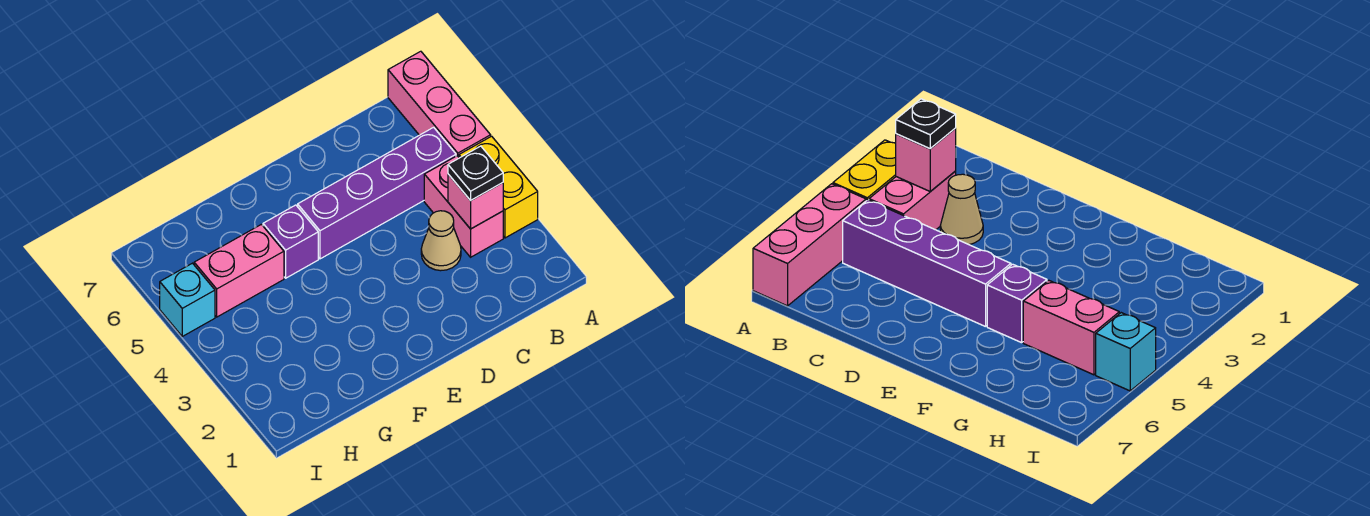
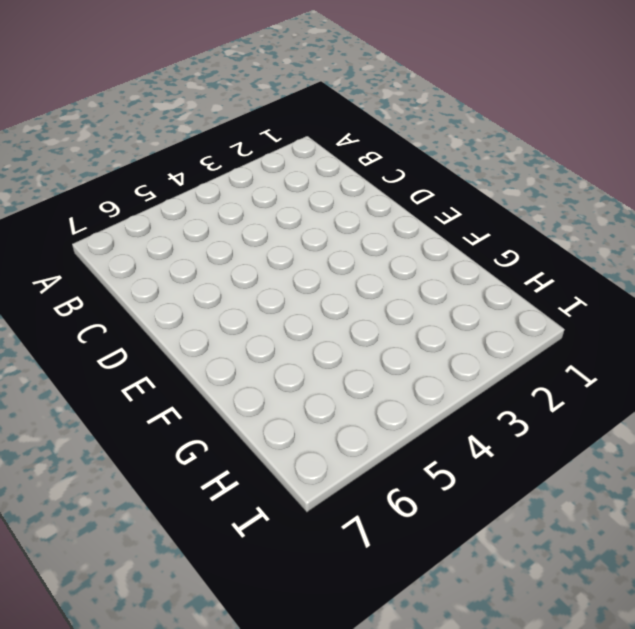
none -> yellow 1x2 brick [459,136,538,238]
none -> pink 1x3 brick [388,51,491,157]

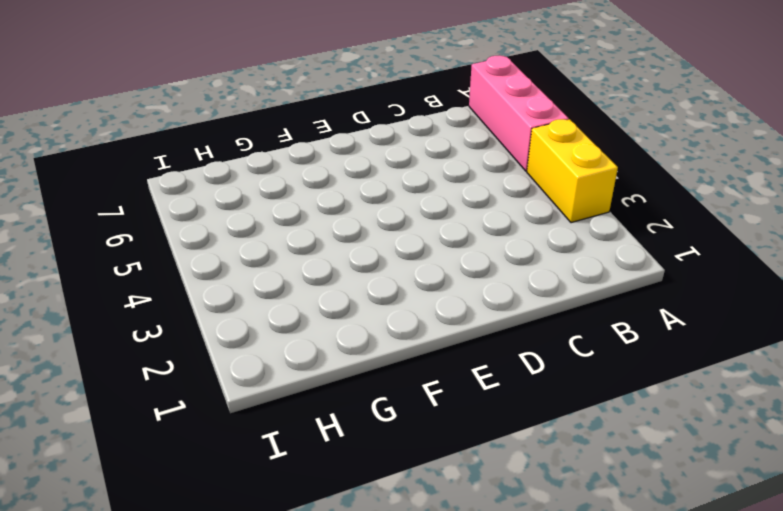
none -> pink 1x2 brick [424,156,503,257]
none -> purple 1x4 brick [298,127,456,259]

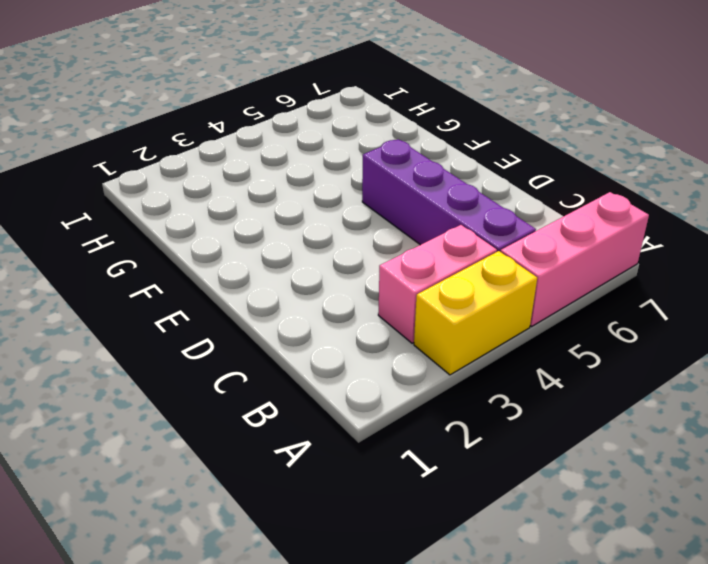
none -> tan 1x1 cone [421,211,461,271]
none -> purple 1x1 brick [263,205,318,278]

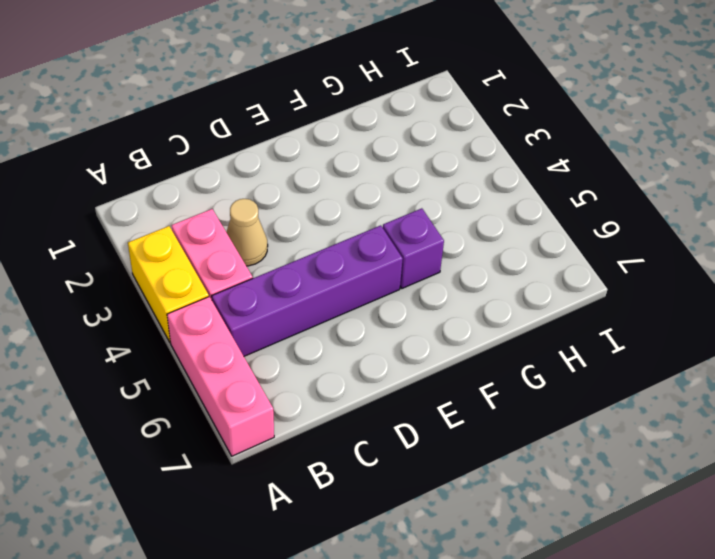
none -> pink 1x2 brick [194,224,284,317]
none -> cyan 1x1 brick [160,263,215,336]

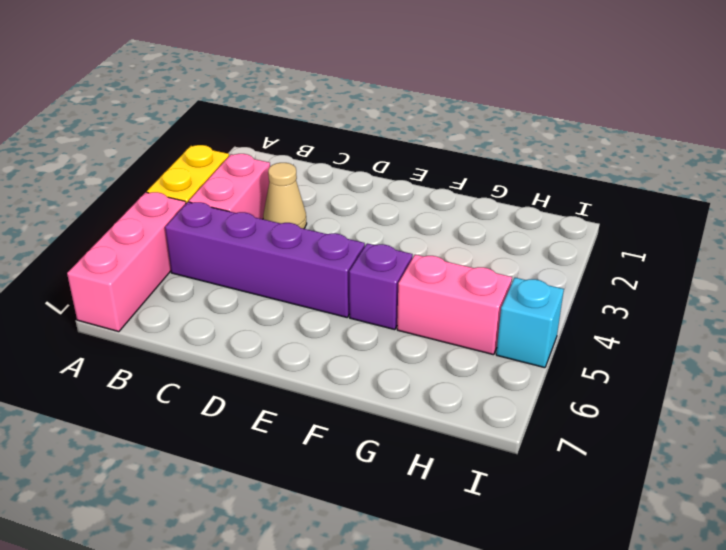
none -> pink 1x1 brick [448,174,503,229]
none -> black 1x1 plate [448,146,503,201]

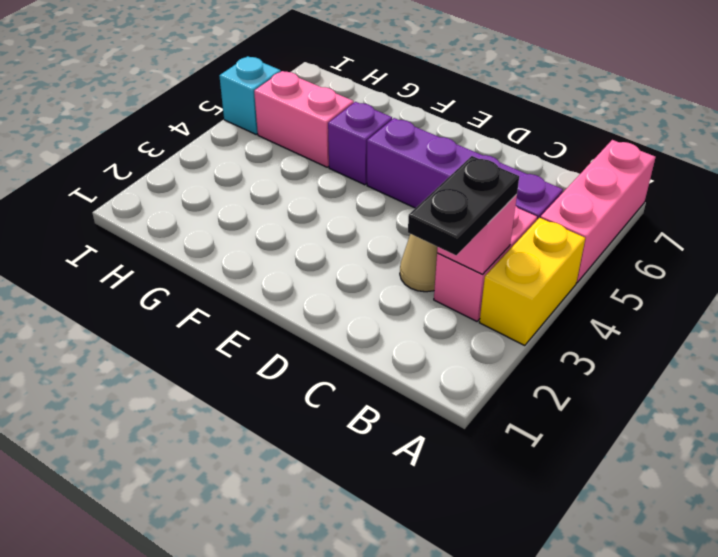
black 1x2 plate [408,156,519,255] -> black 1x1 plate [448,146,503,201]

